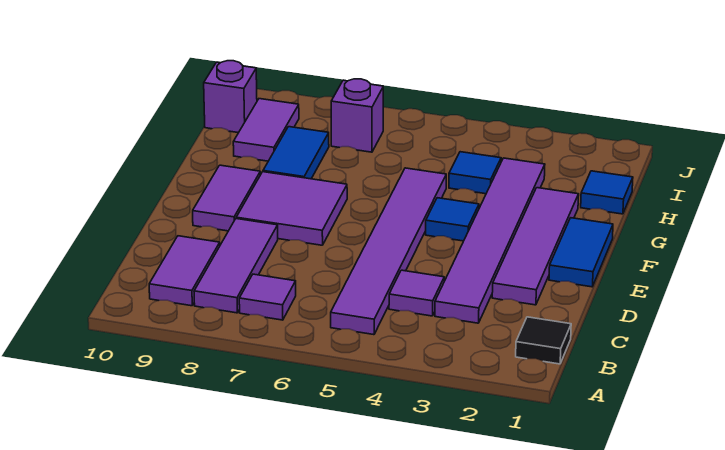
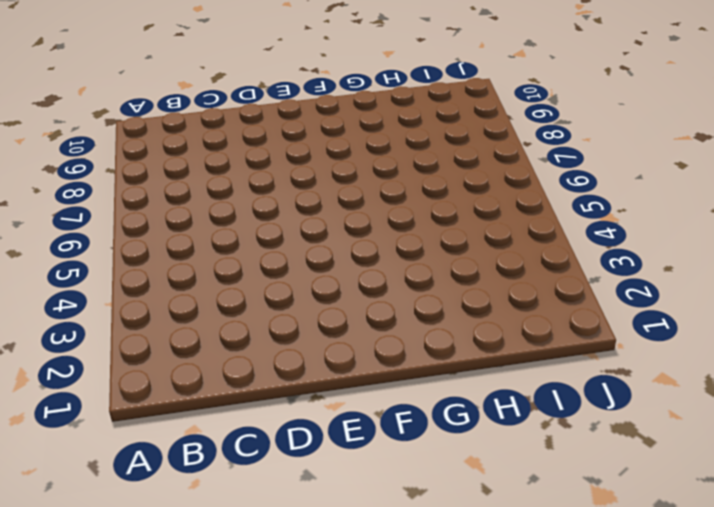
none -> black 1x1 tile [516,317,571,364]
none -> purple 1x6 tile [331,168,446,335]
none -> purple 1x1 tile [239,274,296,320]

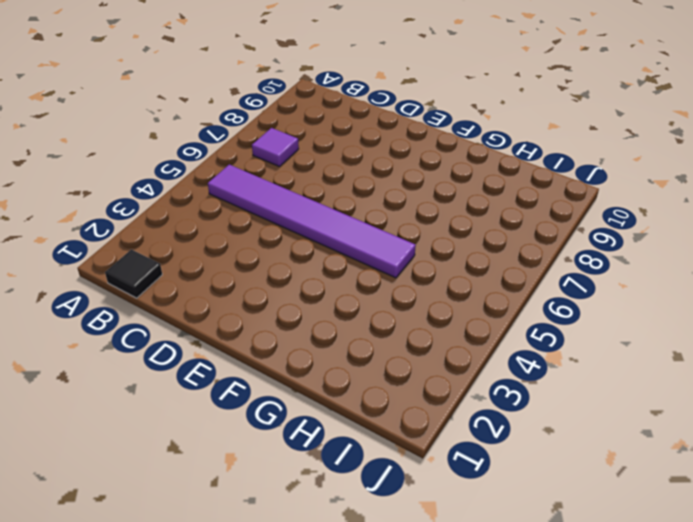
none -> purple 1x3 tile [194,219,278,313]
none -> purple 1x2 tile [149,236,220,306]
none -> purple 1x6 tile [435,158,545,323]

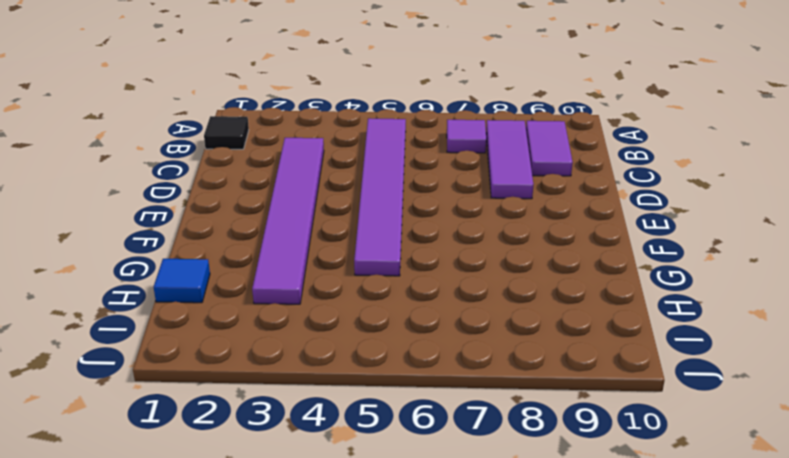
none -> purple 1x1 tile [389,270,444,316]
none -> purple 1x4 tile [492,188,579,305]
none -> blue 1x2 tile [549,218,613,287]

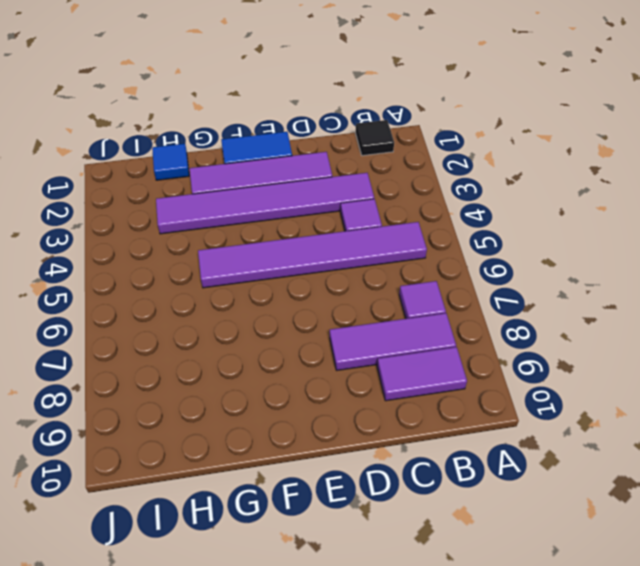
none -> purple 2x2 tile [236,172,347,245]
none -> purple 1x2 tile [193,165,260,231]
none -> blue 1x1 tile [426,198,479,241]

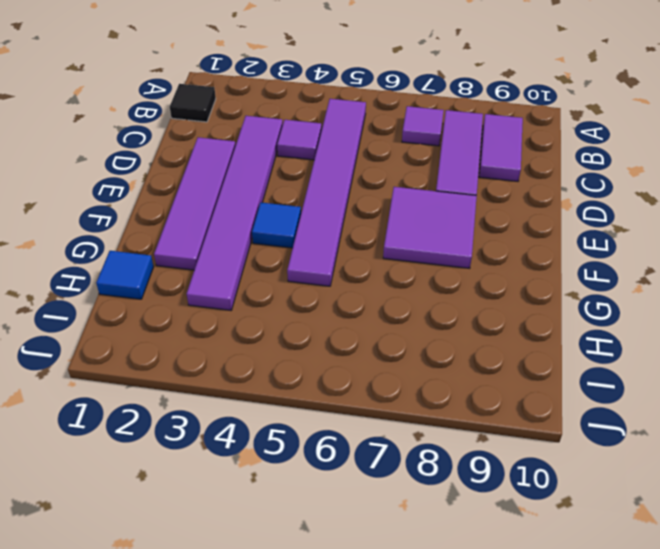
none -> blue 1x2 tile [549,218,613,287]
none -> purple 1x2 tile [193,165,260,231]
none -> blue 1x2 tile [263,127,329,179]

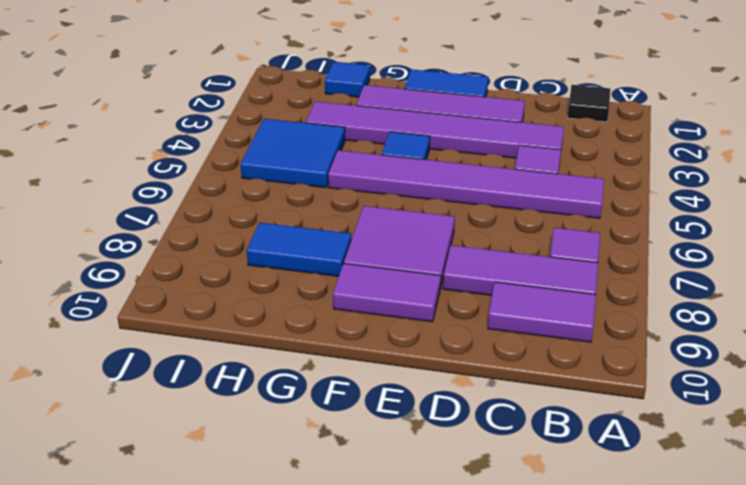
blue 2x2 tile [241,119,345,188] -> blue 1x1 tile [449,152,501,194]
none -> purple 1x2 tile [233,99,299,161]
none -> purple 1x1 brick [331,79,383,152]
none -> purple 1x1 brick [204,61,257,133]

